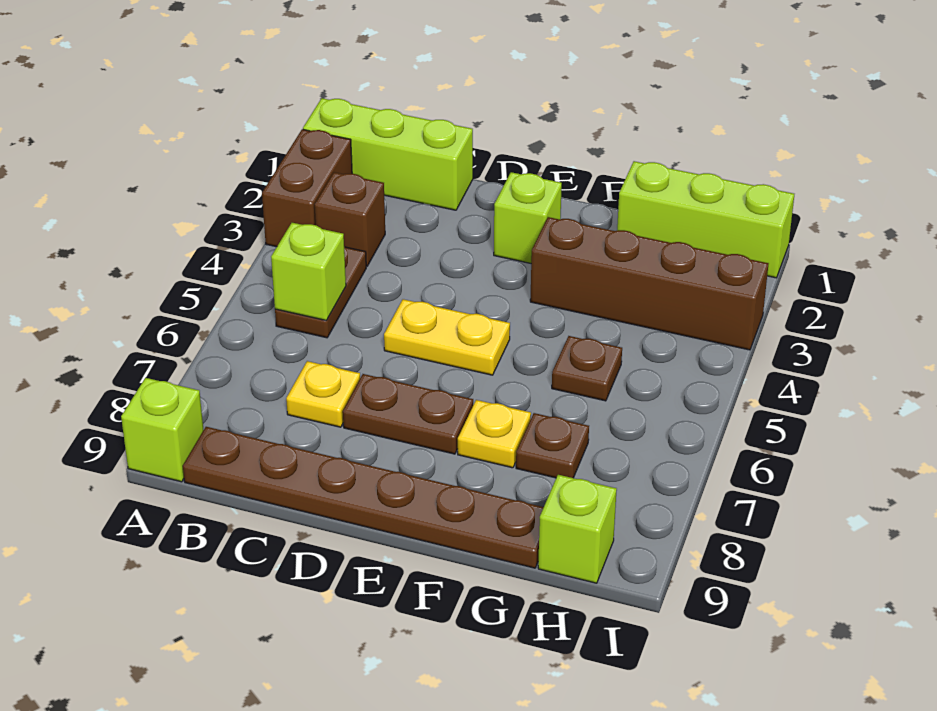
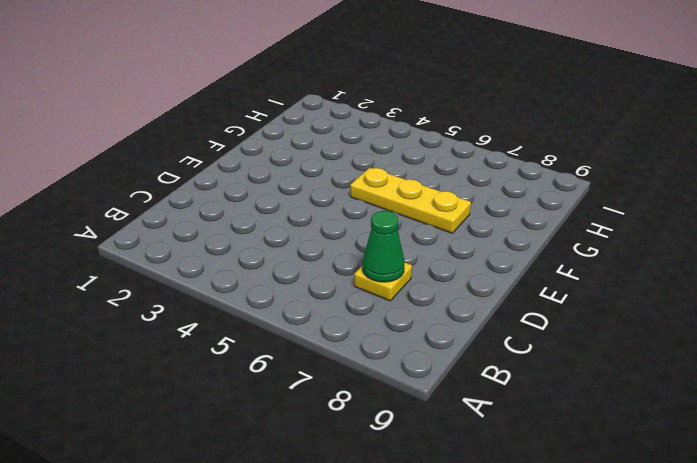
green 1x1 cone [362,211,405,282] -> none
yellow 1x3 plate [350,168,471,233] -> yellow 1x1 plate [458,400,531,468]
none -> lime 1x3 brick [303,98,473,210]
none -> brown 1x2 brick [262,129,352,247]
none -> lime 1x1 brick [121,378,203,482]

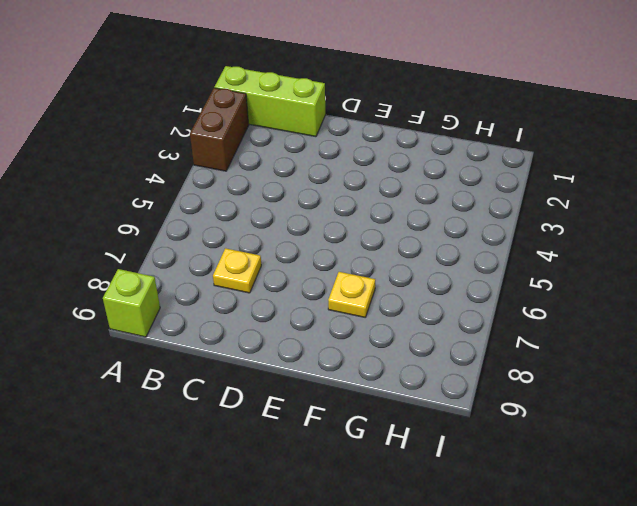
none -> brown 1x1 brick [315,172,385,266]
none -> brown 1x2 plate [275,247,366,338]
none -> brown 1x6 plate [183,427,544,568]

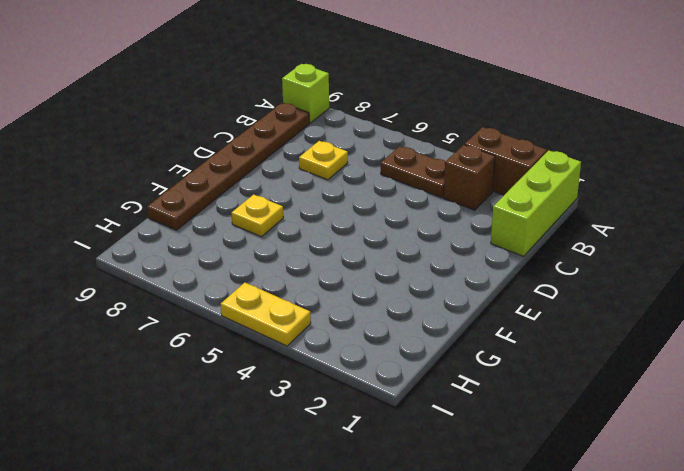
yellow 1x2 plate [221,283,311,346] -> yellow 1x2 plate turned to [384,299,510,375]
none -> brown 1x2 plate [343,374,473,454]
none -> lime 1x1 brick [494,172,562,263]
none -> brown 1x4 brick [530,217,769,350]

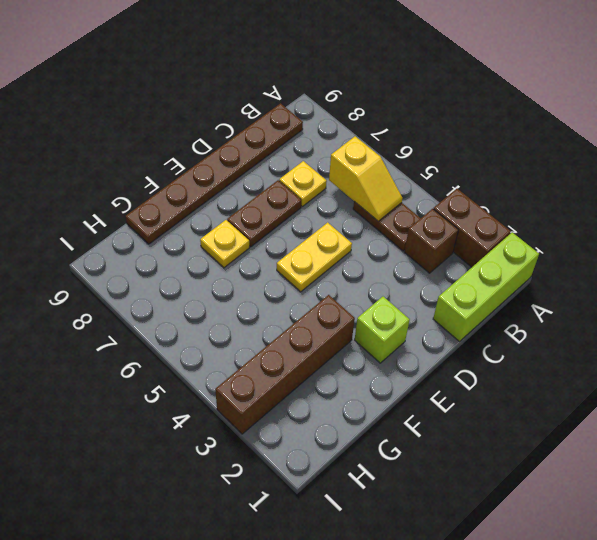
yellow 1x2 slope [329,136,402,221] -> lime 1x1 brick [271,223,346,320]
none -> lime 1x1 brick [121,378,203,482]
none -> lime 1x3 brick [617,161,794,278]
none -> brown 1x1 plate [552,336,622,401]

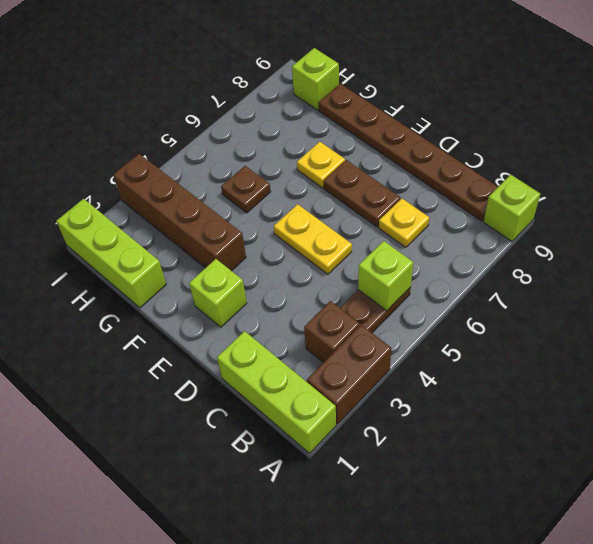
none -> brown 1x1 plate [516,413,589,478]

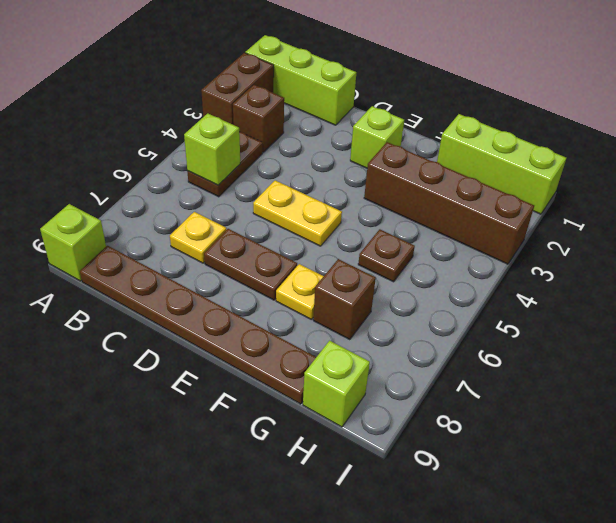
brown 1x1 brick [313,259,376,340] -> brown 1x1 plate [516,413,589,478]

